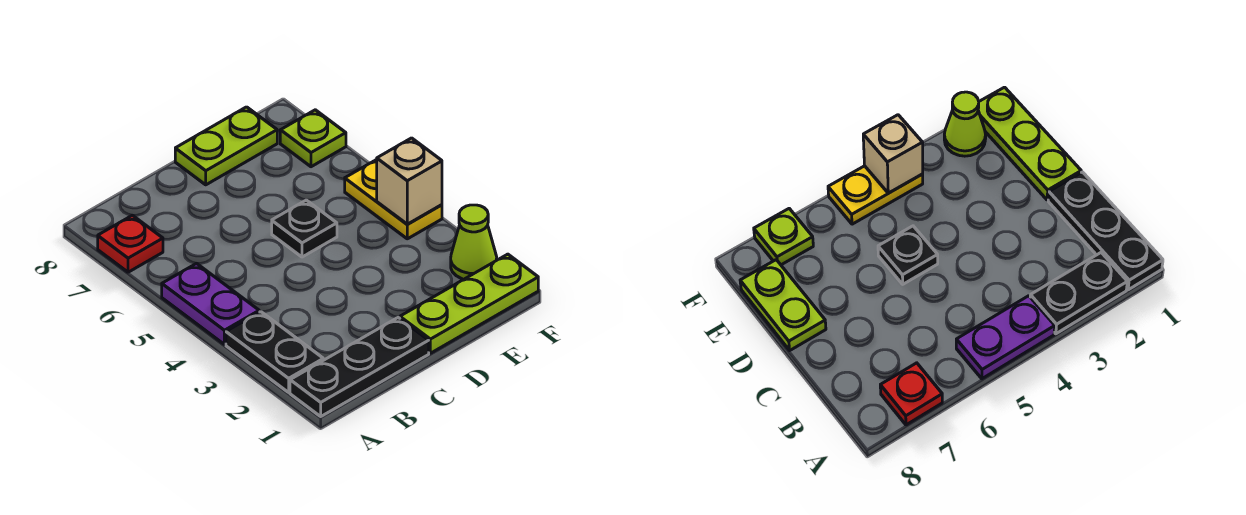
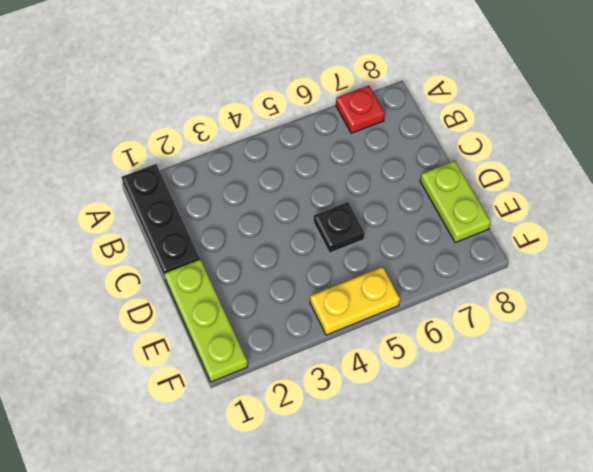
none -> black 1x2 plate [226,312,323,392]
none -> purple 1x2 plate [162,263,259,344]

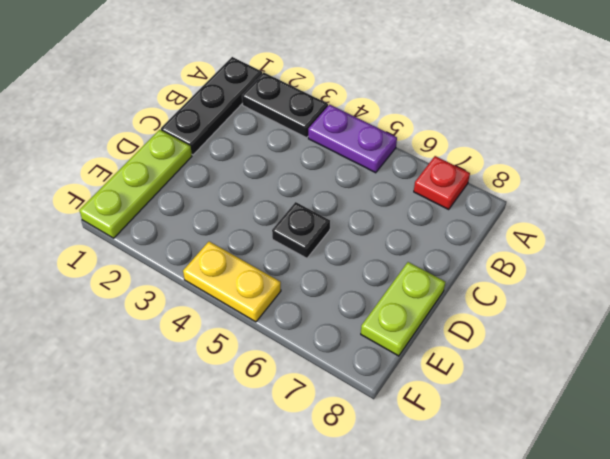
none -> lime 1x1 cone [451,205,497,279]
none -> lime 1x1 plate [280,110,346,167]

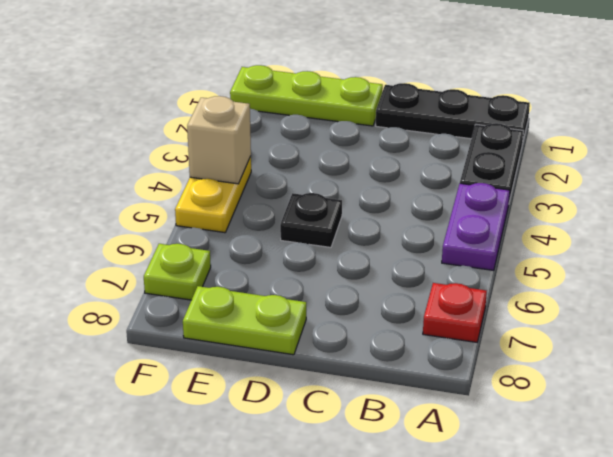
none -> lime 1x1 cone [451,205,497,279]

